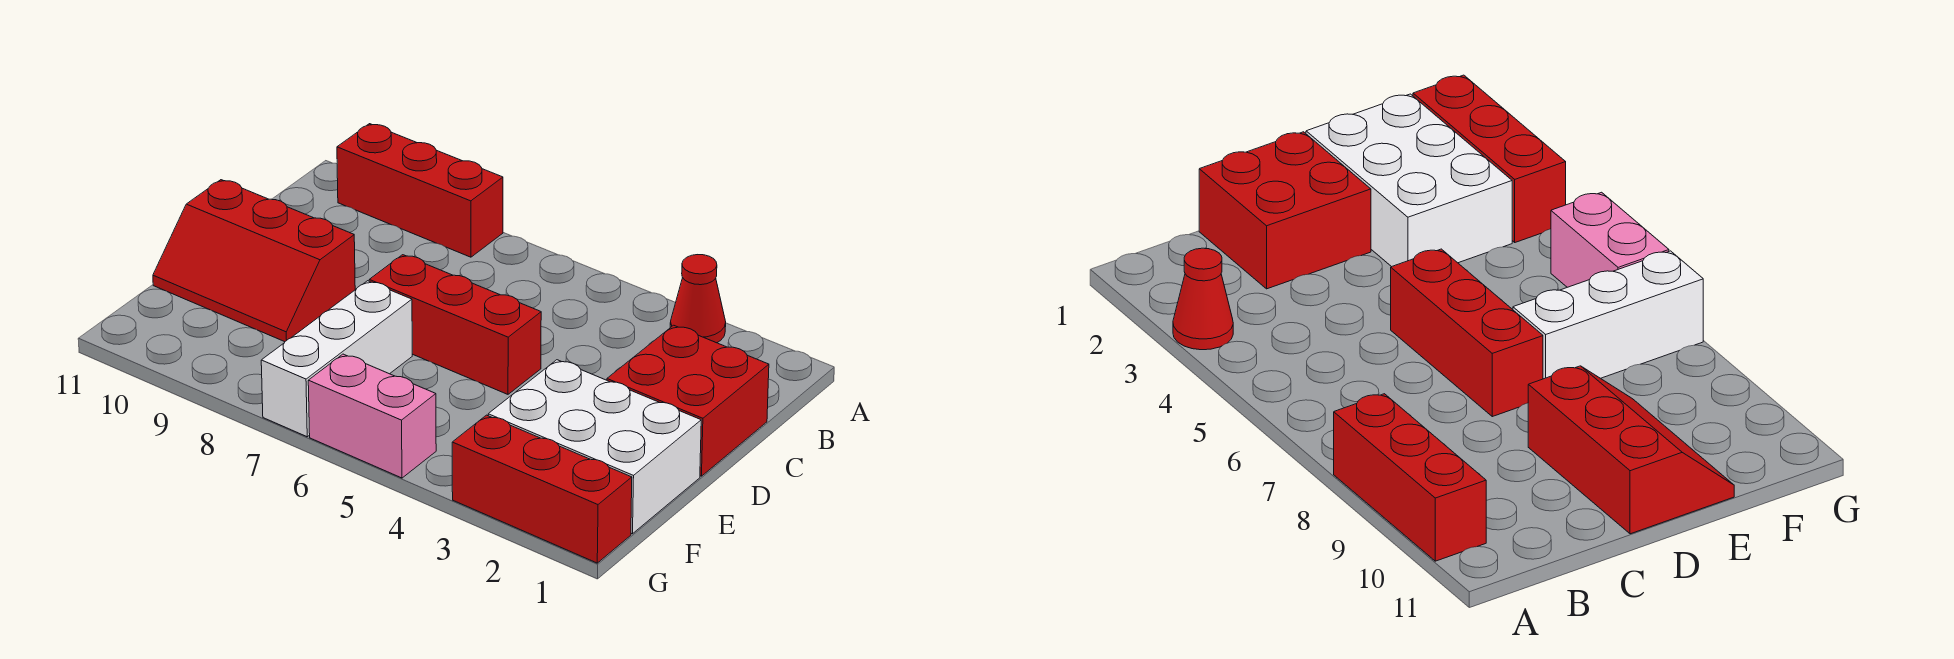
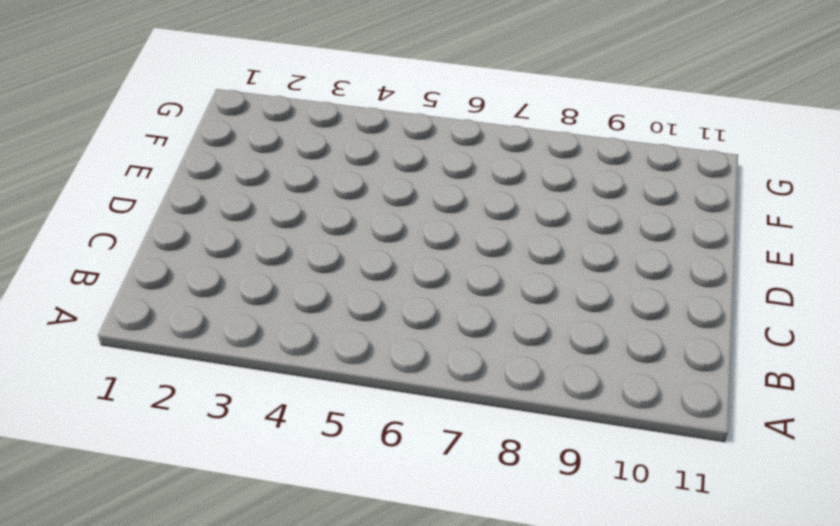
none -> red 1x1 cone [670,255,726,343]
none -> red 1x3 brick [337,124,503,257]

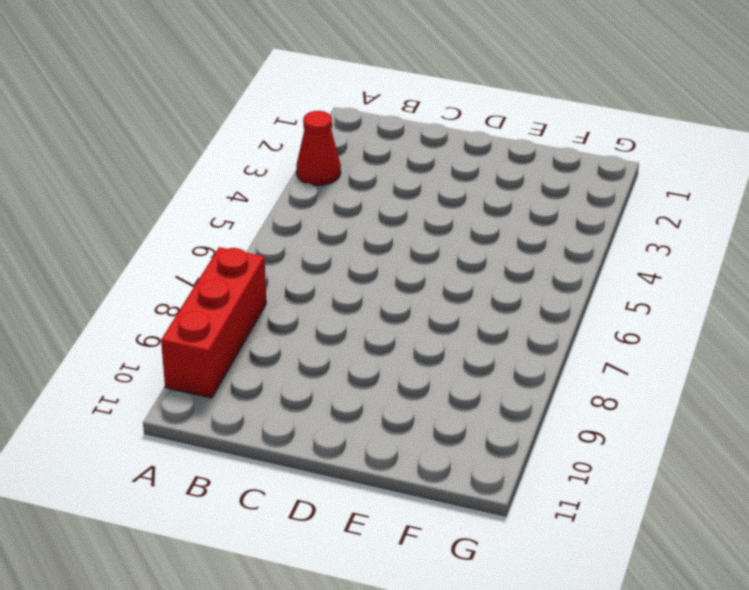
none -> red 2x2 brick [607,325,769,476]
none -> red 1x3 brick [369,255,541,394]

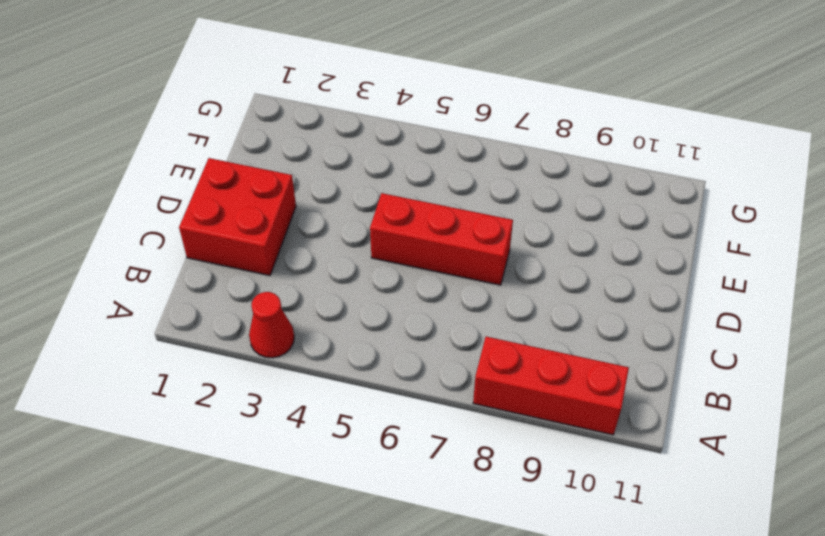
none -> red 2x3 slope [153,180,355,342]
none -> white 2x3 brick [488,360,701,534]

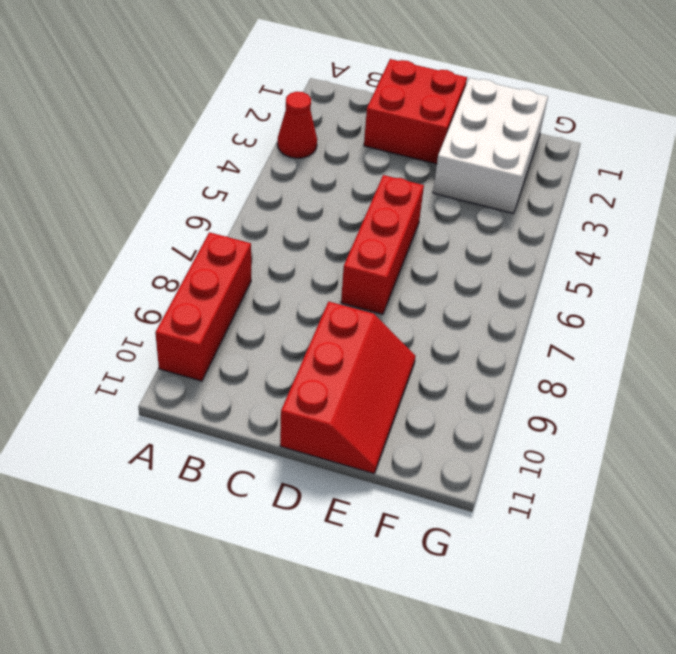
none -> white 1x3 brick [261,281,412,437]
none -> red 1x3 brick [452,415,632,563]

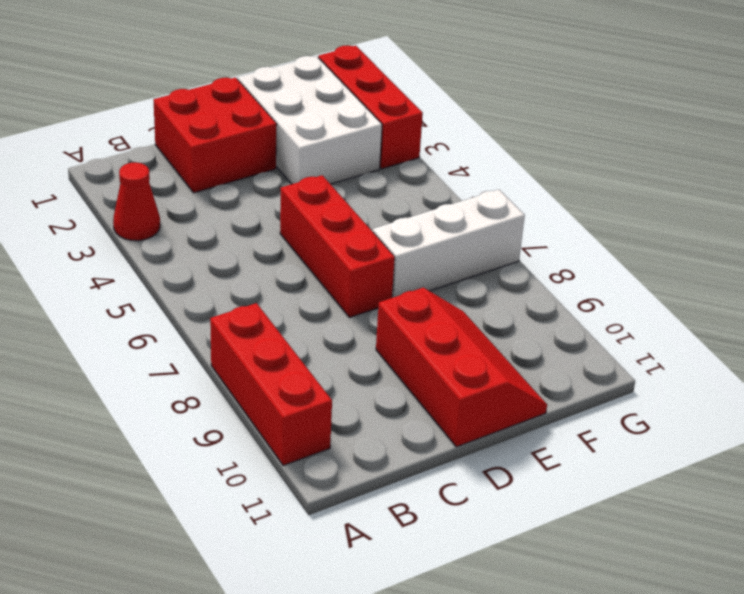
none -> pink 1x2 brick [308,354,436,478]

